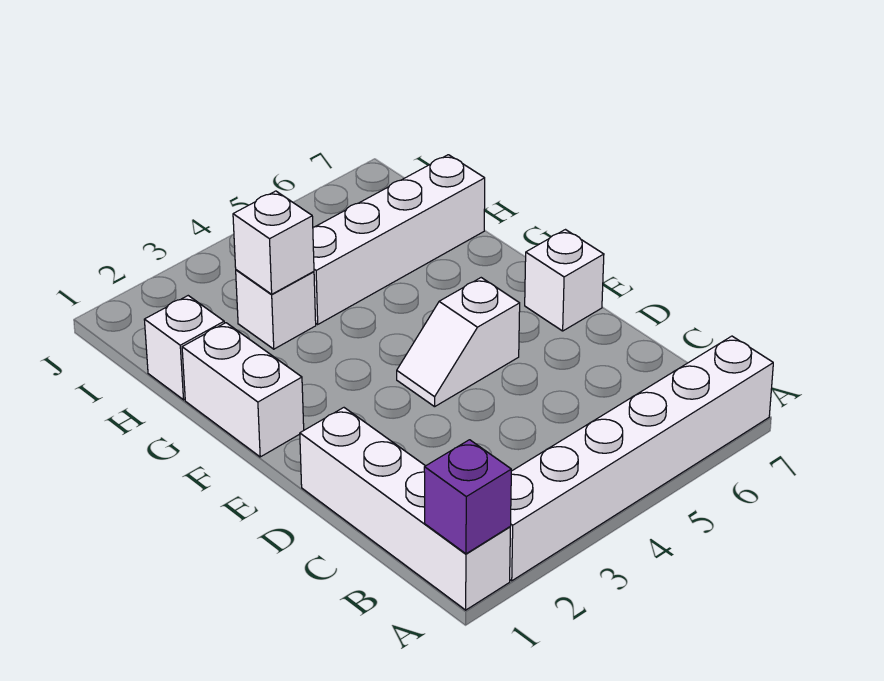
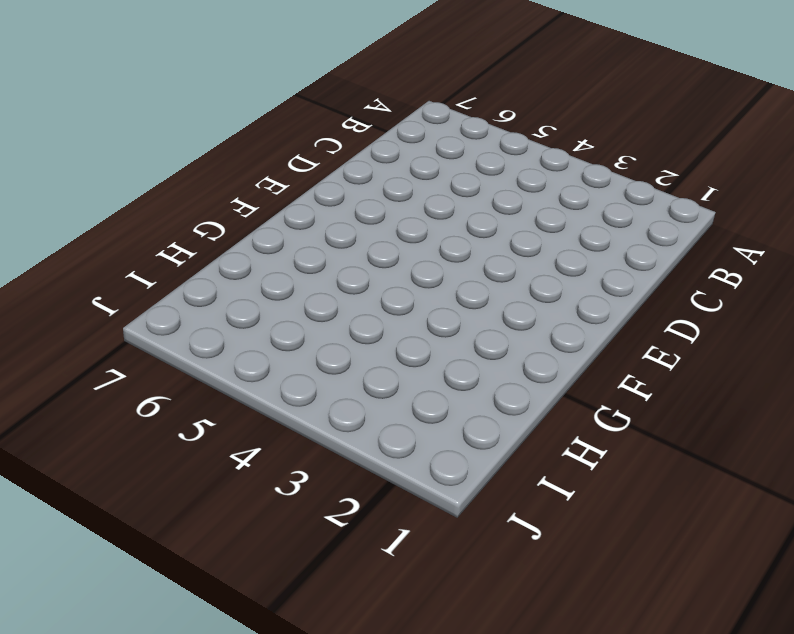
none -> white 1x4 brick [300,408,510,610]
none -> white 1x6 brick [510,336,773,581]

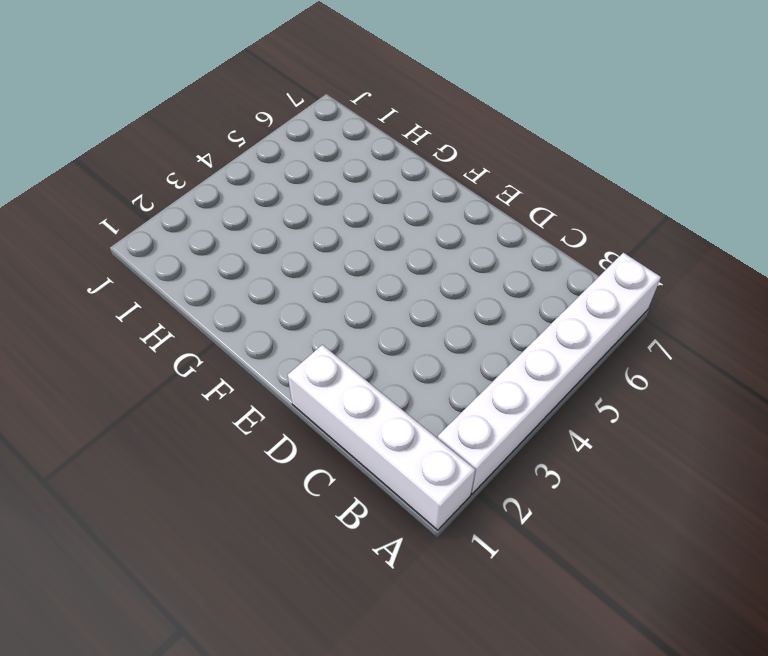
none -> white 1x2 slope [397,278,520,407]
none -> white 1x1 brick [525,230,604,331]

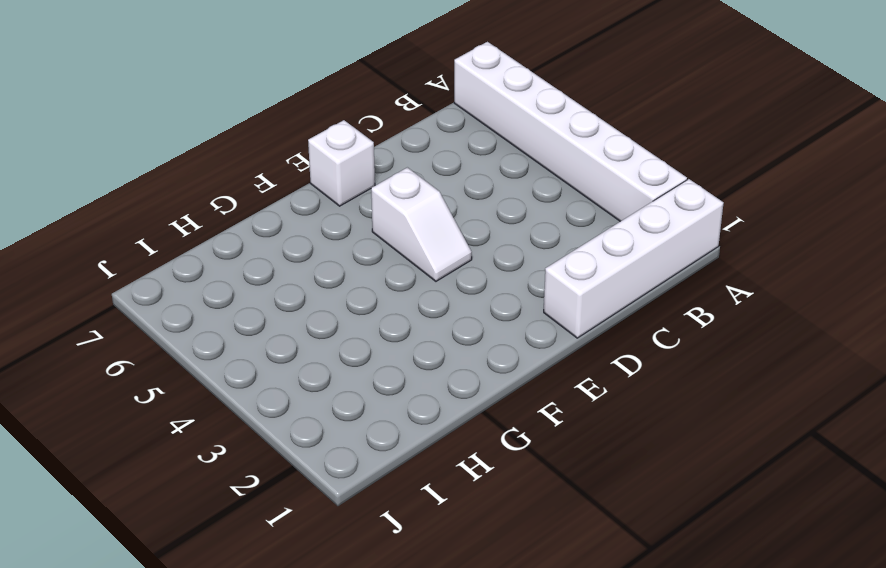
none -> white 1x2 brick [182,323,304,457]
none -> white 1x1 brick [144,296,224,400]

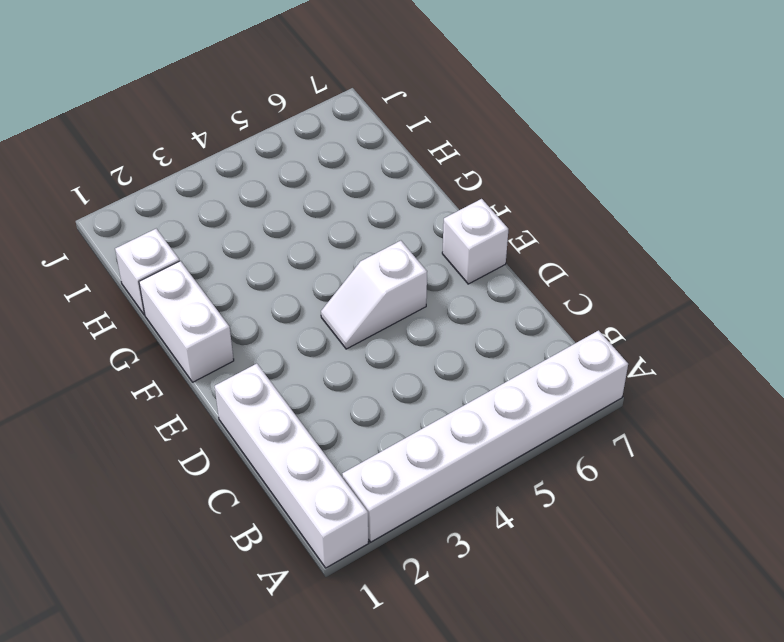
none -> white 1x1 brick [236,270,316,349]
none -> white 1x4 brick [313,155,485,324]

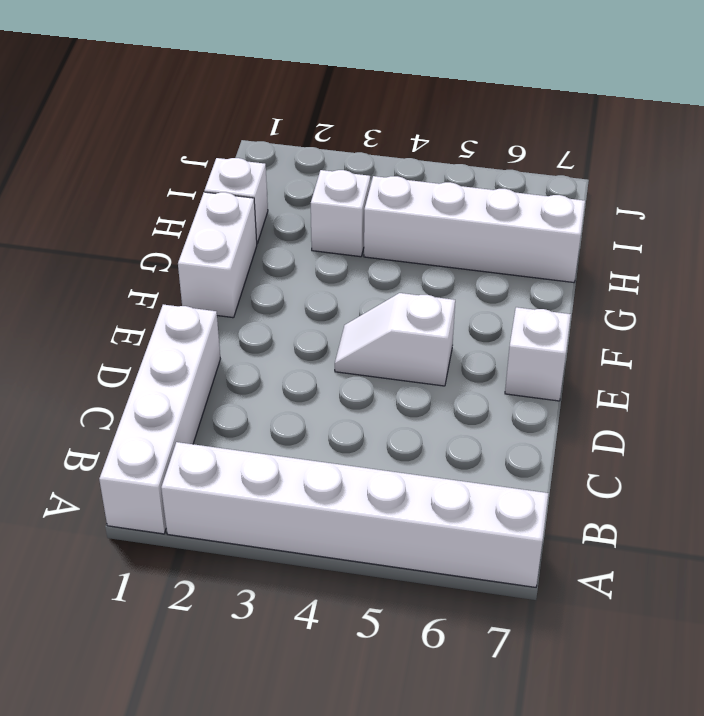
none -> purple 1x1 brick [424,440,511,554]
none -> white 1x1 brick [233,191,314,294]

